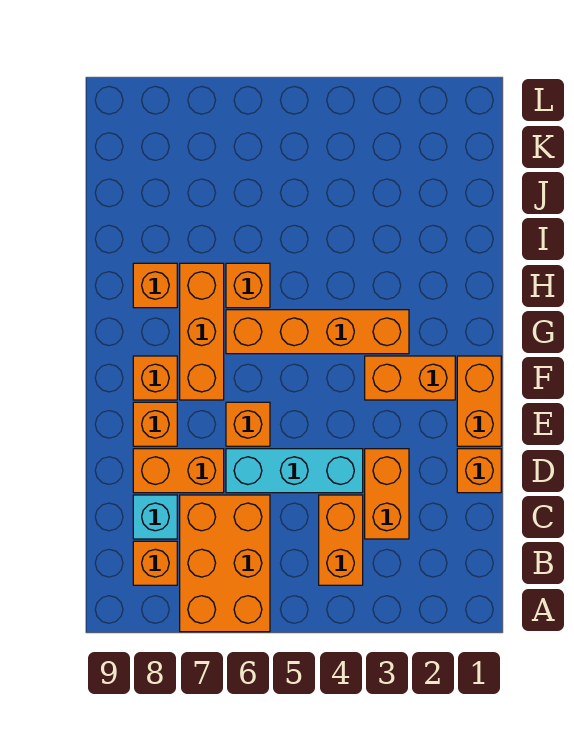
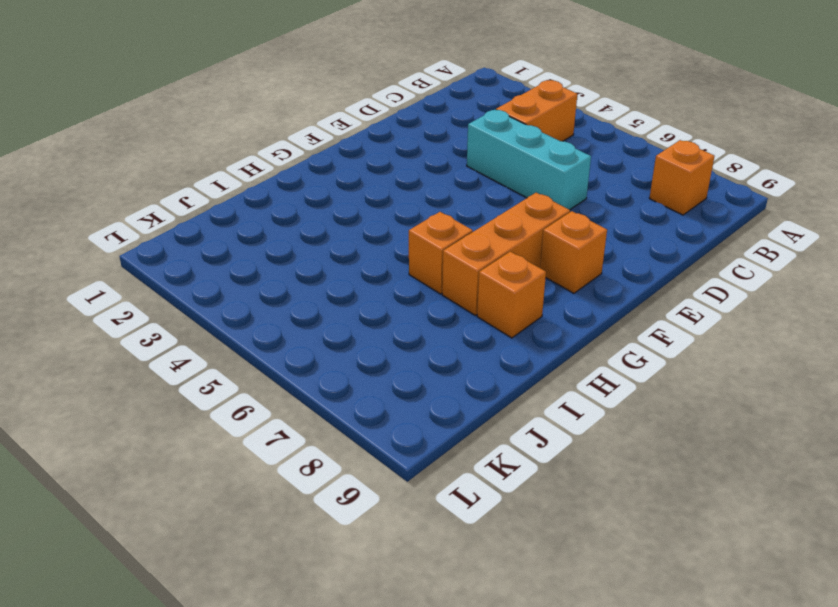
none -> orange 2x3 brick [180,495,270,632]
none -> orange 1x2 brick [365,449,409,539]
none -> cyan 1x1 brick [133,495,177,539]

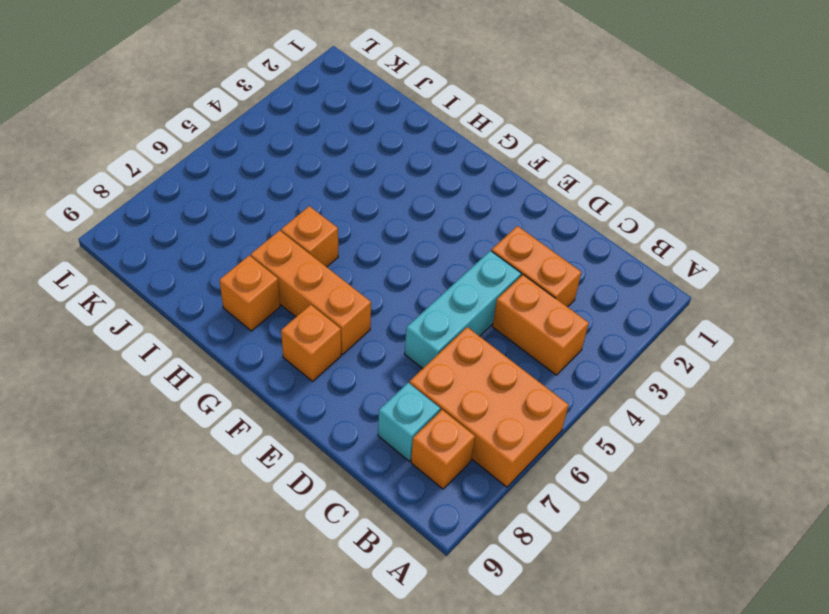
none -> orange 1x1 brick [457,449,501,493]
none -> orange 1x2 brick [133,449,224,493]
none -> orange 1x2 brick [457,356,501,446]

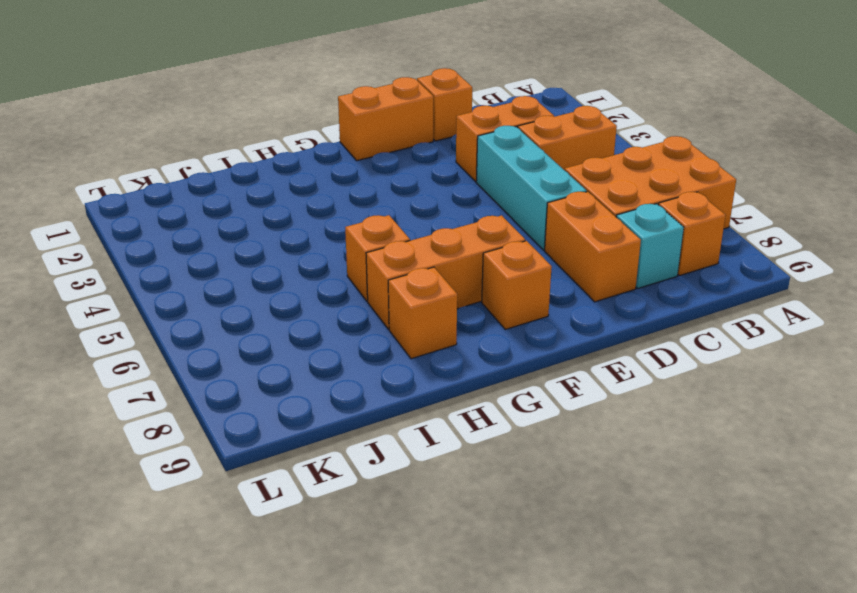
none -> orange 1x1 brick [226,402,270,446]
none -> orange 1x1 brick [133,402,177,446]
none -> orange 1x2 brick [365,356,455,400]

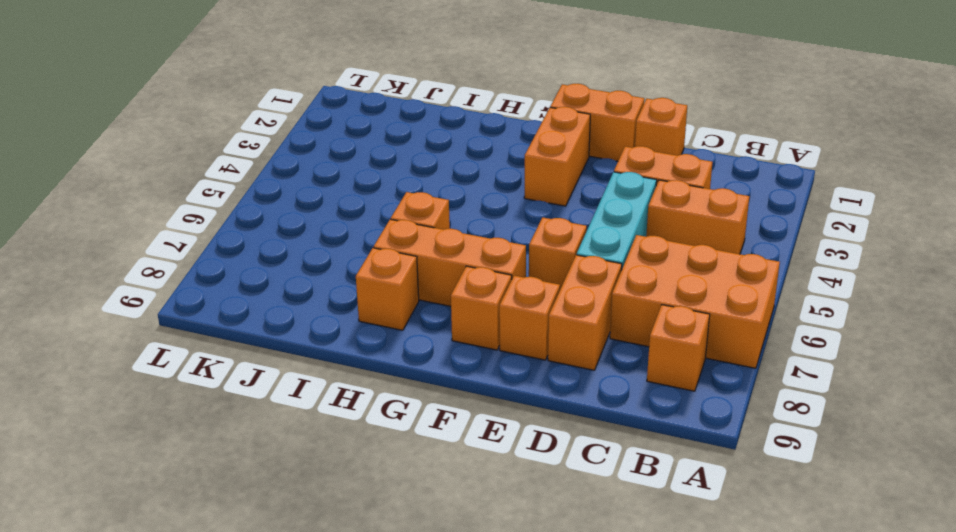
none -> cyan 1x1 brick [133,495,177,539]
none -> orange 1x4 brick [226,310,409,354]

